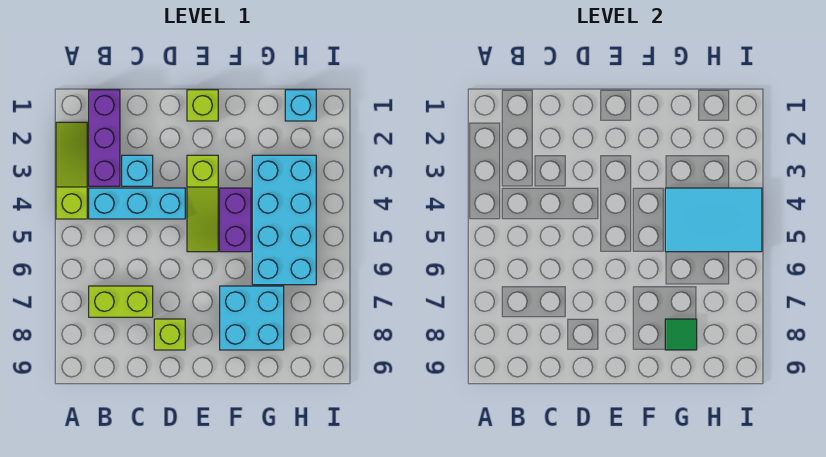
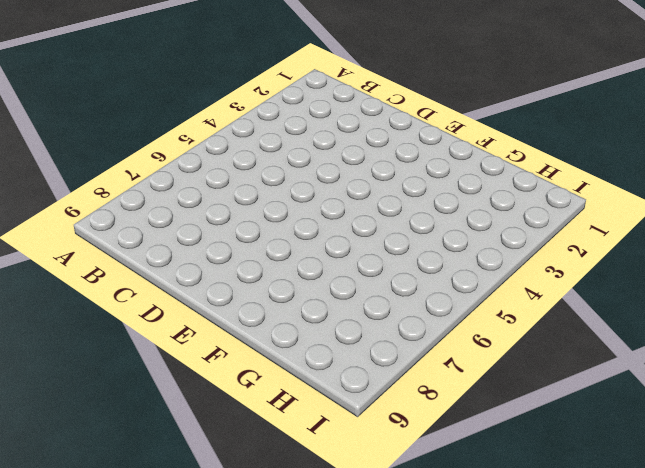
none -> lime 1x3 slope [56,122,87,219]
none -> purple 1x3 brick [89,90,120,186]
none -> cyan 1x3 brick [89,188,185,219]

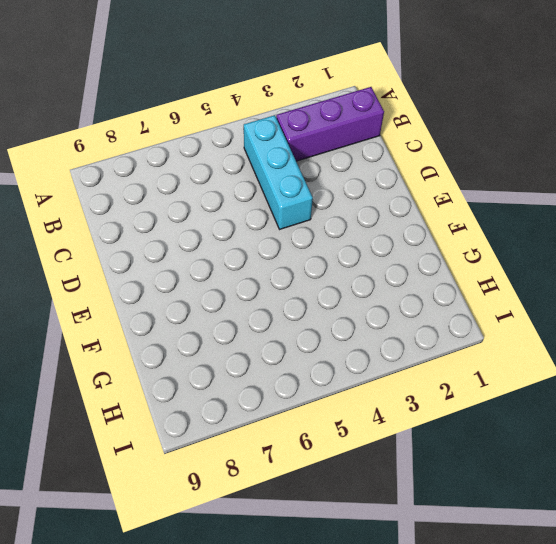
none -> lime 1x3 slope [56,122,87,219]
none -> lime 1x2 brick [89,286,153,317]
none -> cyan 1x1 brick [122,155,153,186]

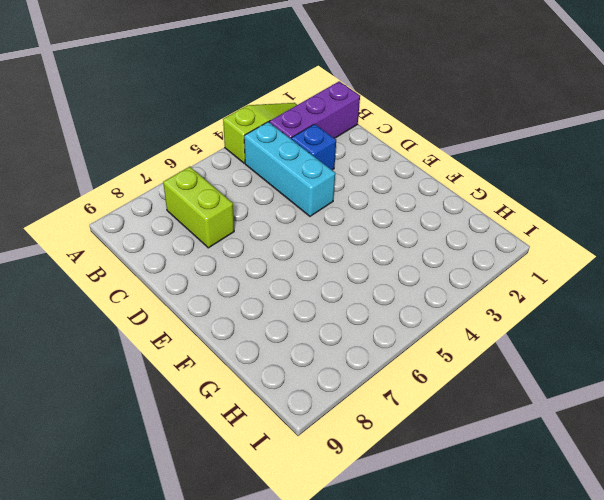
blue 1x1 brick [291,124,336,170] -> cyan 1x1 brick [122,155,153,186]
none -> lime 1x1 brick [154,319,185,350]
none -> lime 1x1 brick [187,90,218,121]
none -> lime 1x3 slope [187,155,218,252]

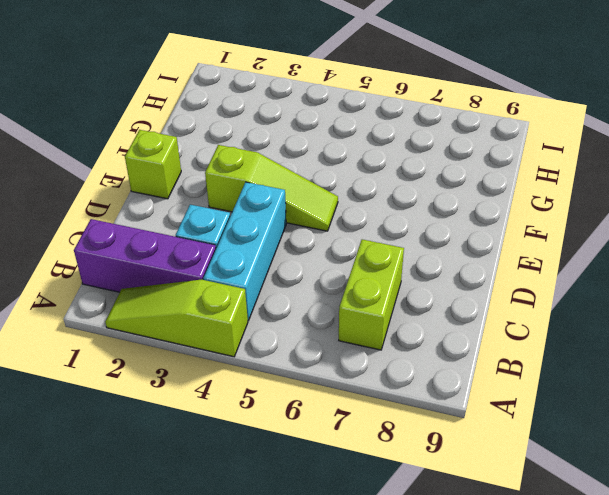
none -> lime 1x1 brick [154,319,185,350]
none -> purple 1x2 brick [220,188,251,252]
none -> cyan 2x2 brick [220,286,284,350]

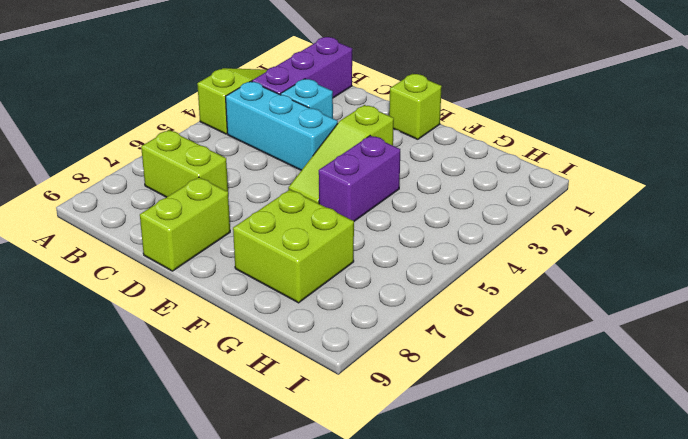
lime 1x2 brick [140,177,230,271] -> lime 1x1 brick [154,319,185,350]
lime 2x2 brick [233,190,354,303] -> cyan 2x2 brick [220,286,284,350]
none -> cyan 2x4 brick [252,155,316,285]
none -> cyan 1x1 brick [285,90,316,121]
none -> cyan 2x3 tile [665,188,762,252]

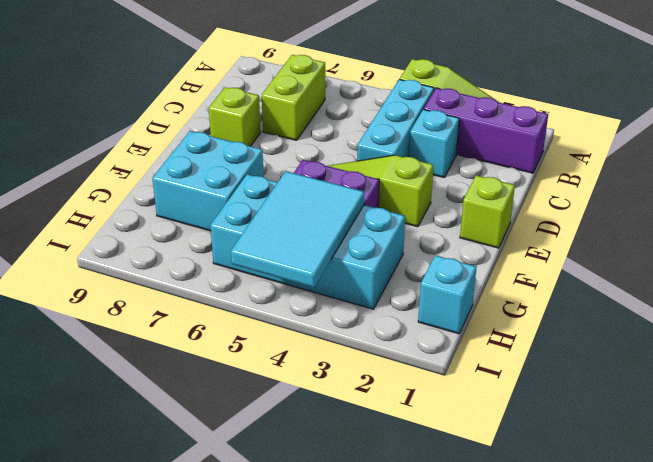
none -> green 1x1 tile [665,319,697,350]

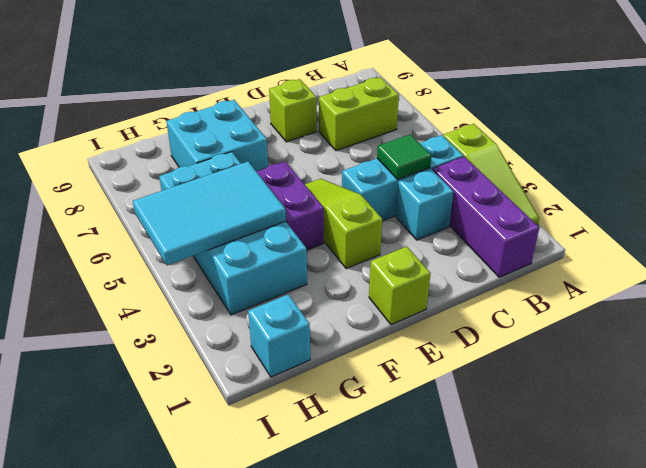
green 1x1 tile [377,134,431,179] -> green 1x1 tile moved to [665,319,697,350]

